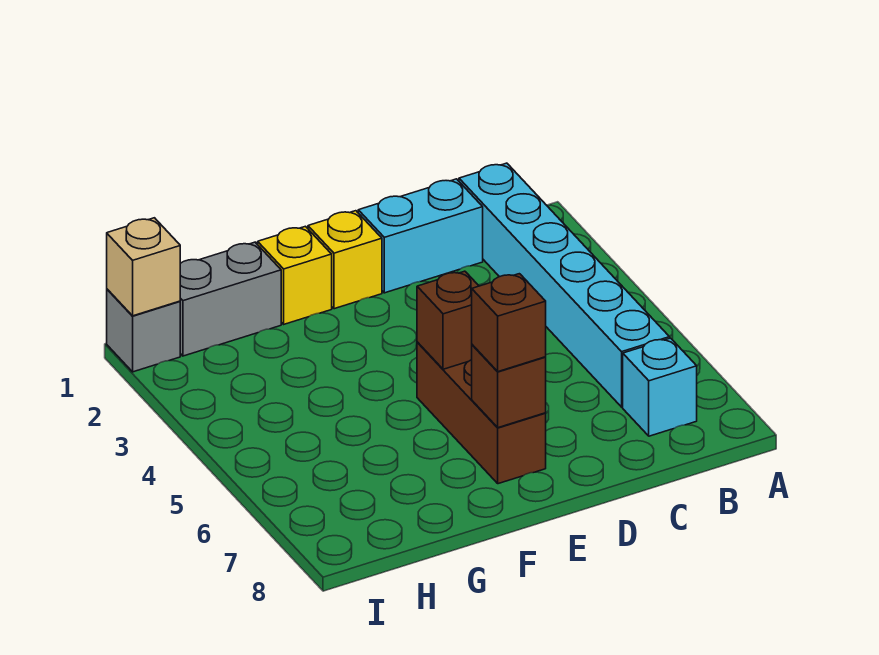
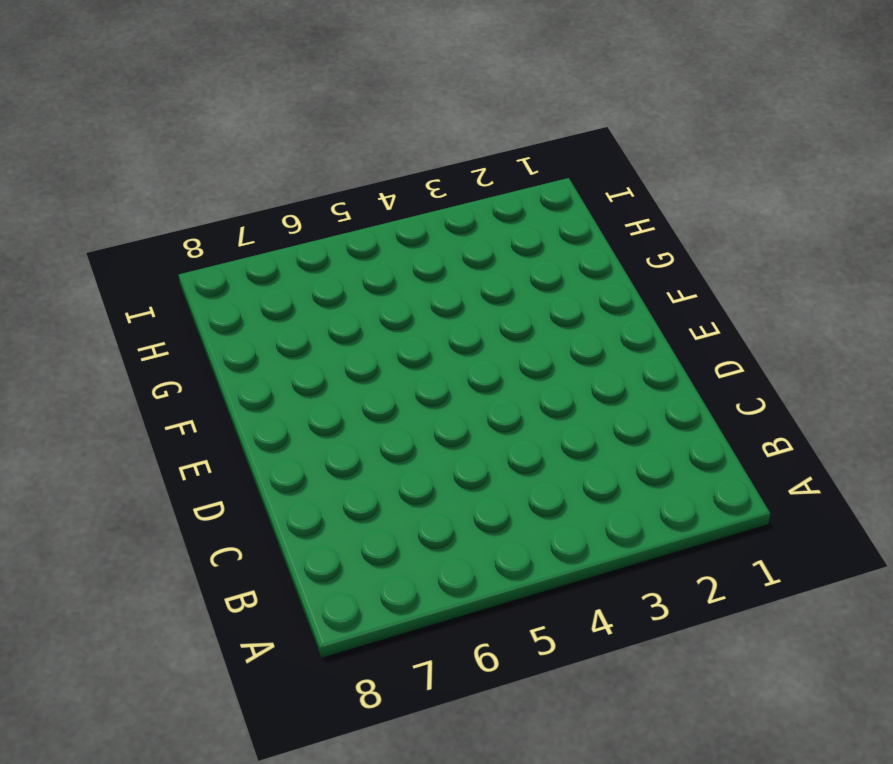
none -> cyan 1x6 brick [459,163,669,407]
none -> cyan 1x1 brick [623,338,697,436]
none -> cyan 1x2 brick [358,179,483,293]

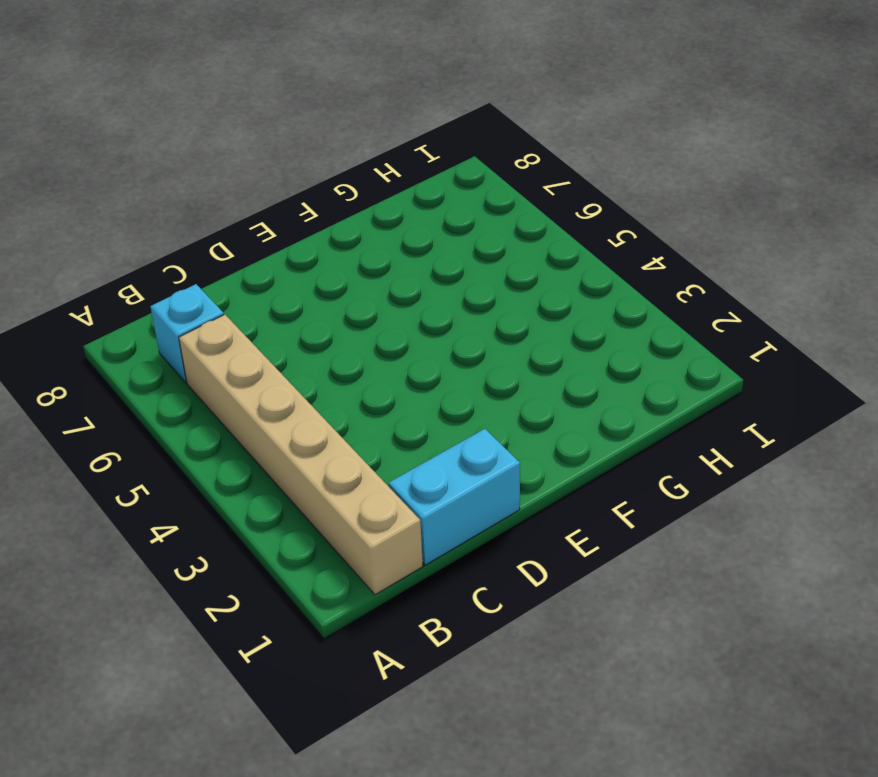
tan 1x6 brick [179,315,423,595] -> cyan 1x6 brick [459,163,669,407]
none -> yellow 1x1 brick [308,211,382,309]
none -> brown 1x3 brick [417,342,546,484]
none -> yellow 1x1 brick [258,226,332,324]

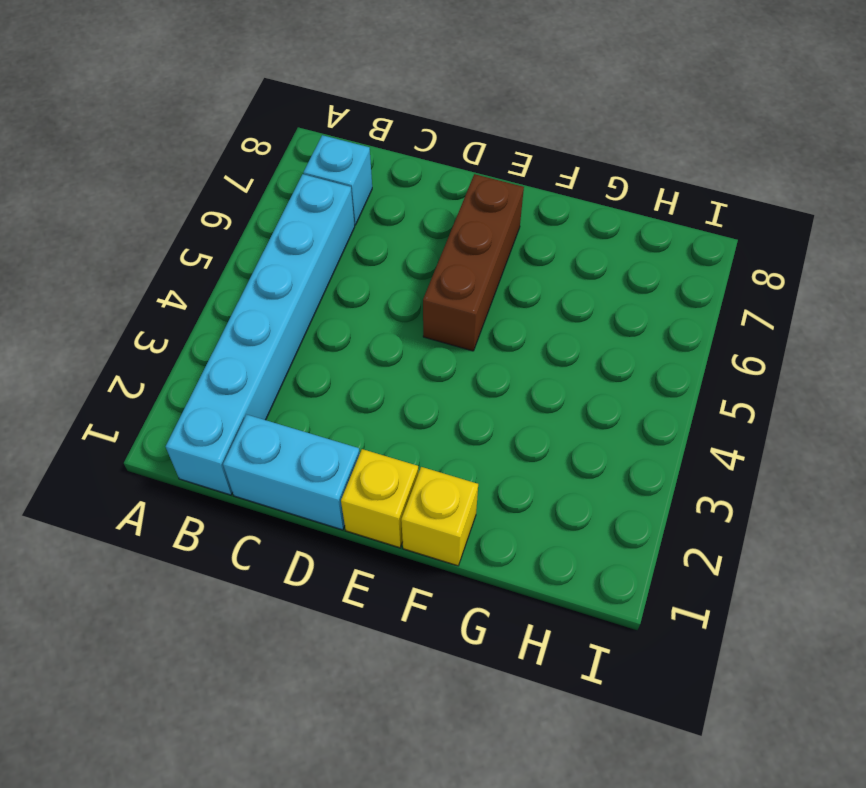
none -> grey 1x2 brick [180,242,281,356]
none -> grey 1x1 brick [107,289,180,372]
none -> brown 1x1 brick [417,271,479,369]

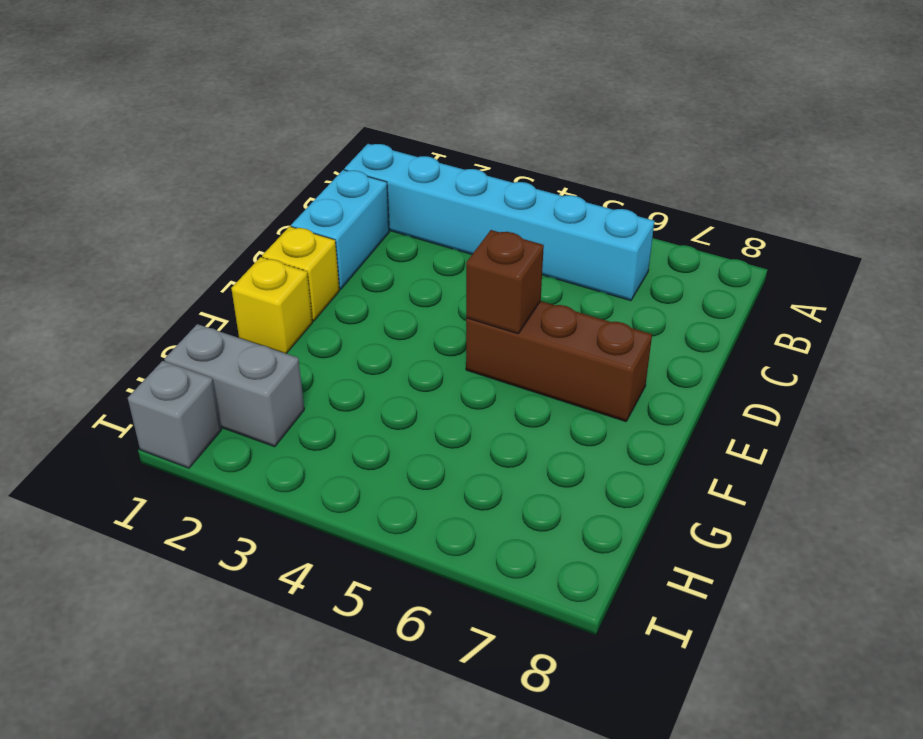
grey 1x2 brick [164,324,304,447] -> grey 1x2 brick turned to [180,242,281,356]
none -> cyan 1x1 brick [623,338,697,436]
none -> brown 1x1 brick [472,345,546,428]
none -> tan 1x1 brick [107,218,180,316]

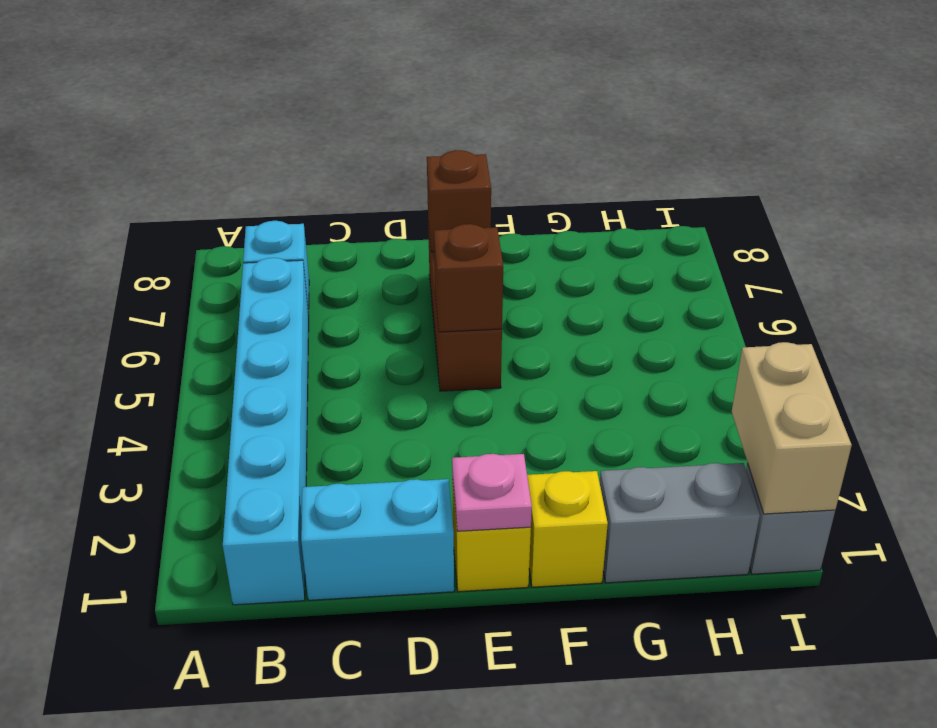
pink 1x1 plate [452,454,532,531] -> none
tan 1x2 brick [732,342,852,514] -> tan 1x1 brick [107,218,180,316]
none -> brown 1x1 brick [472,274,546,372]

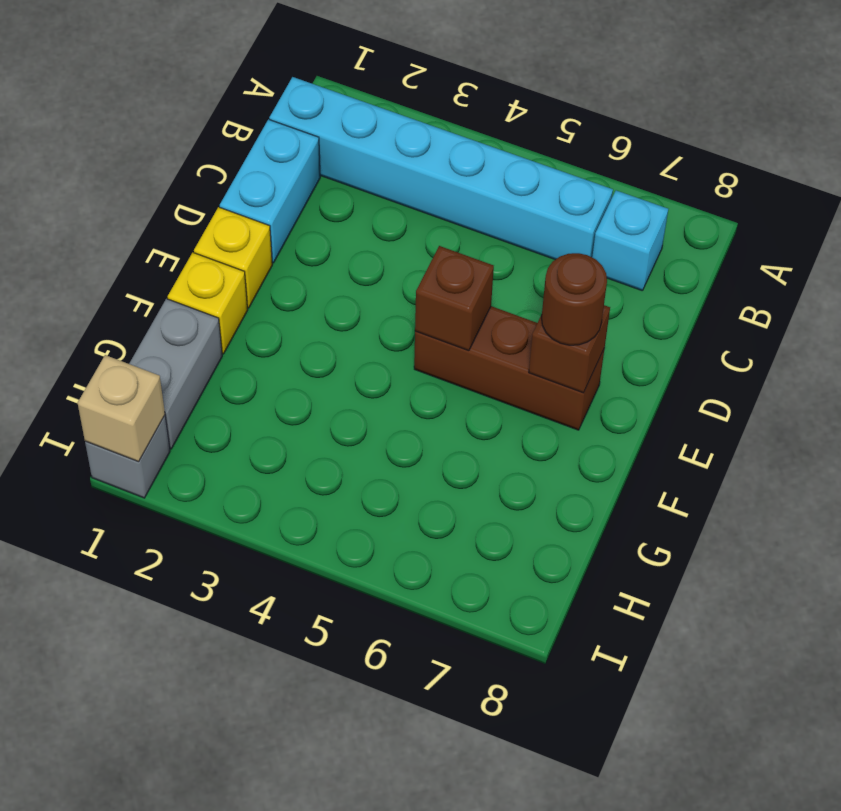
brown 1x1 round brick [542,253,607,345] -> brown 1x1 brick [472,274,546,372]

